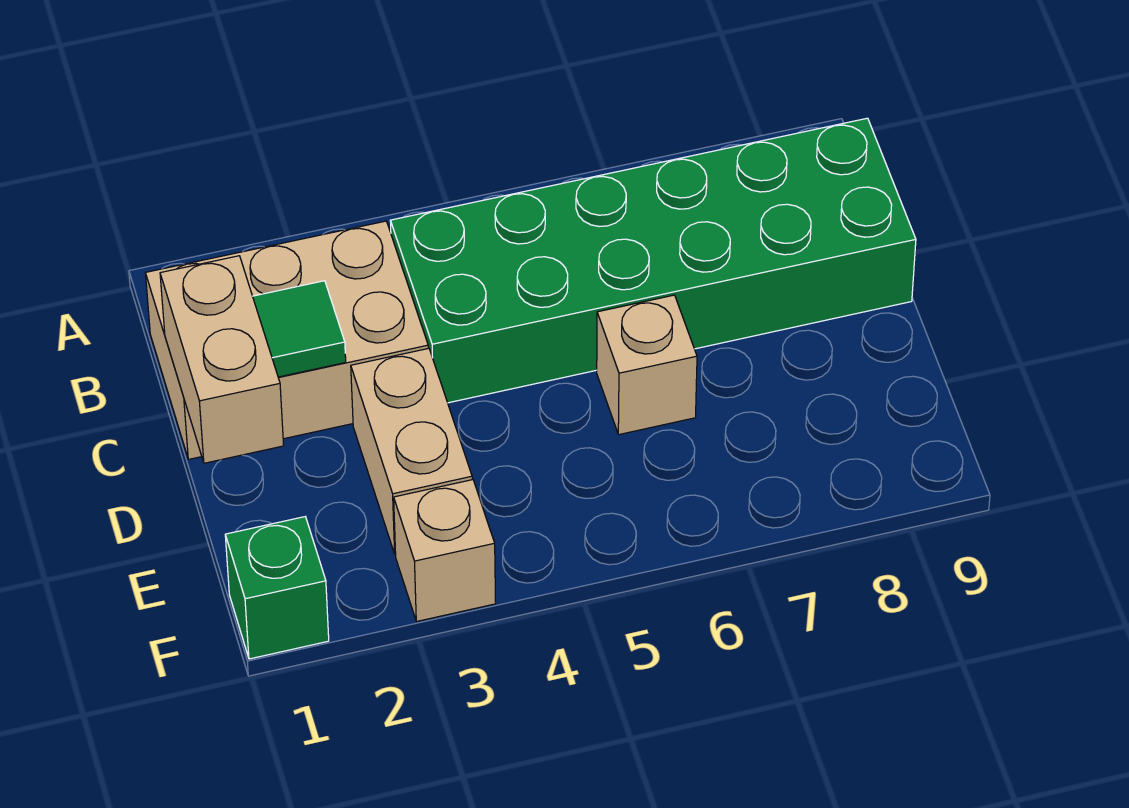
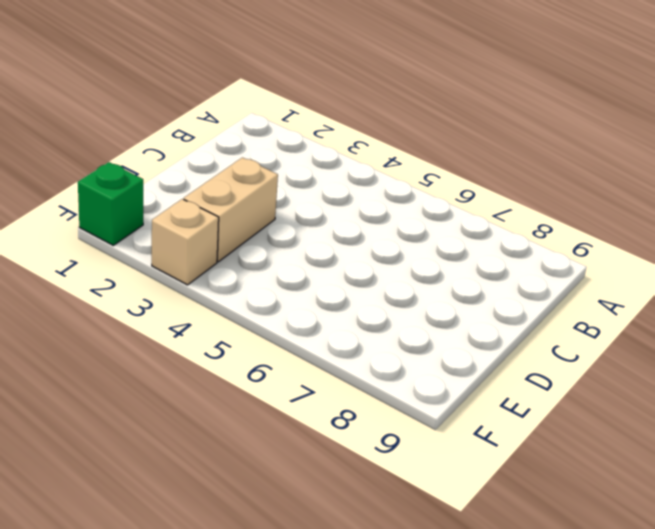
none -> tan 2x3 brick [146,221,428,459]
none -> green 2x6 brick [390,118,916,403]

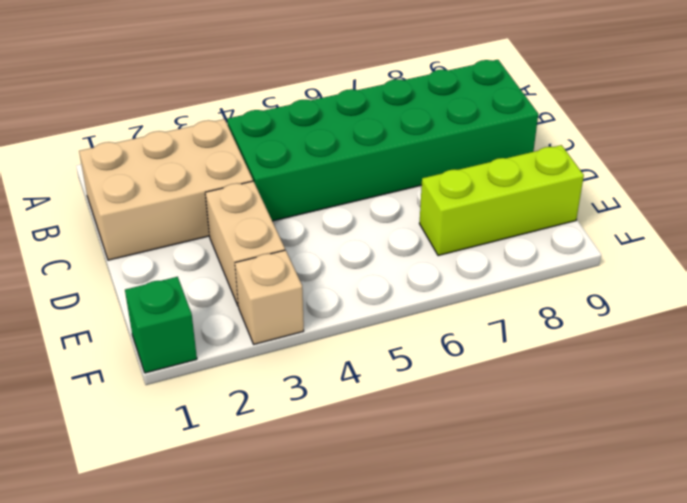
lime 1x3 brick [420,145,584,256] -> none
none -> tan 1x1 brick [597,295,697,435]
none -> tan 1x2 brick [160,256,284,463]

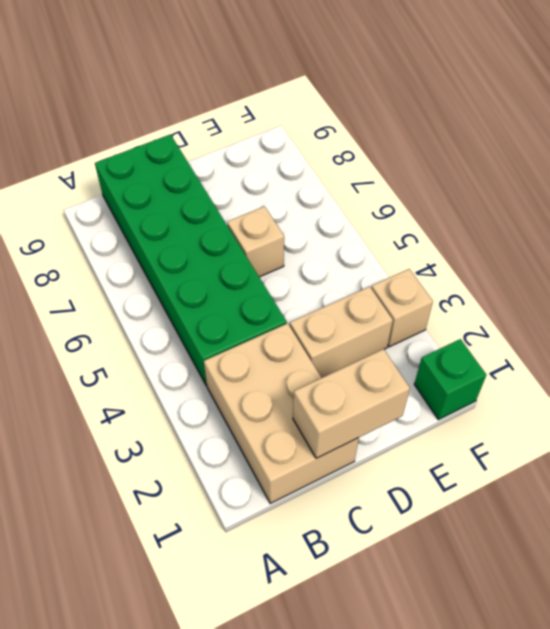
none -> green 1x1 tile [253,281,346,377]

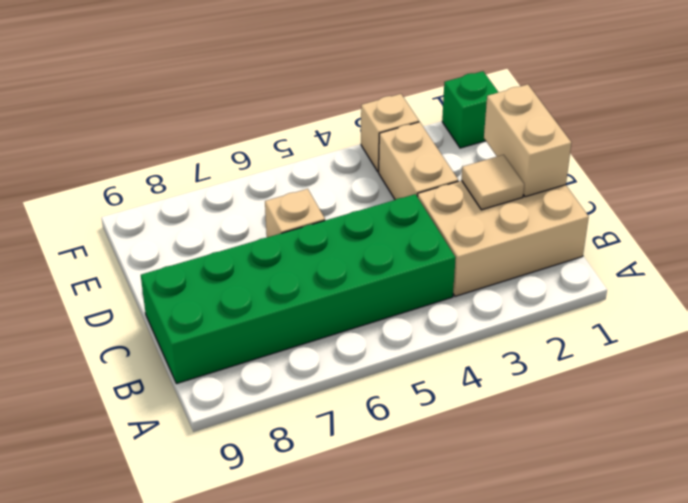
tan 1x1 tile [461,155,524,210] -> green 1x1 tile [253,281,346,377]

